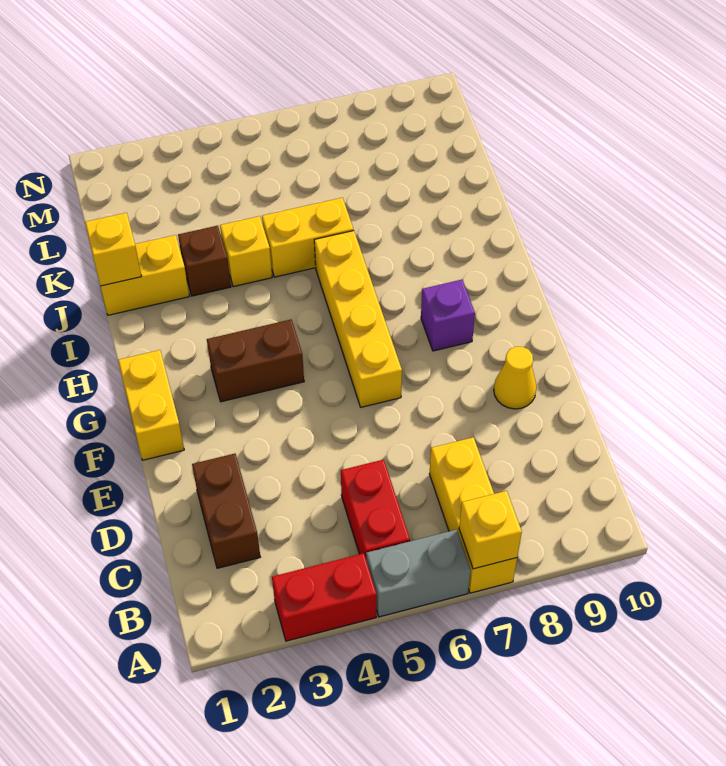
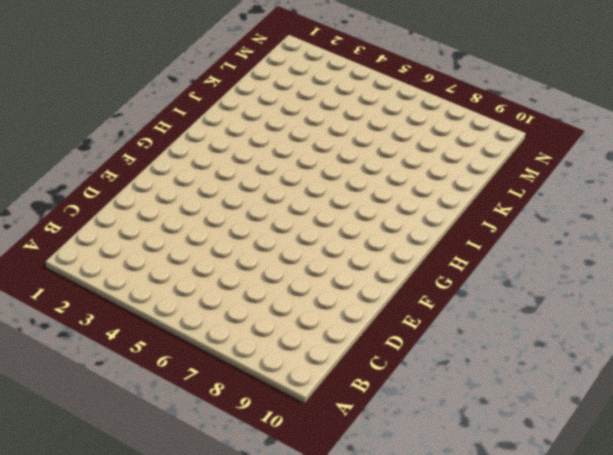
none -> red 1x2 brick [272,553,377,641]
none -> grey 1x2 brick [366,530,471,617]
none -> yellow 1x3 brick [429,437,517,593]

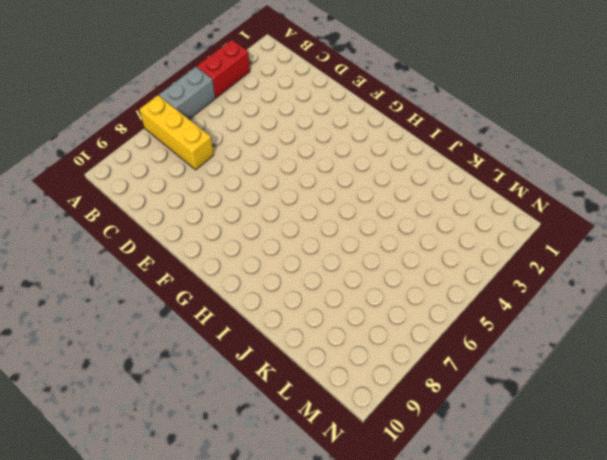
none -> red 1x2 brick [341,460,410,558]
none -> brown 1x2 brick [192,454,260,568]
none -> yellow 1x1 cone [494,347,537,409]

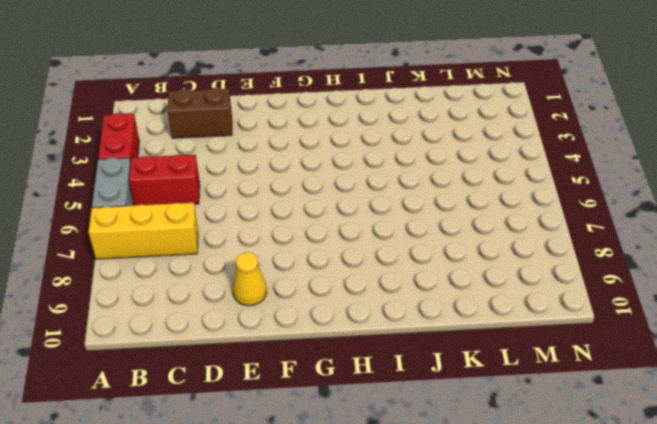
none -> yellow 1x2 brick [118,350,184,460]
none -> yellow 1x4 brick [314,231,402,407]
none -> brown 1x2 brick [207,319,304,402]

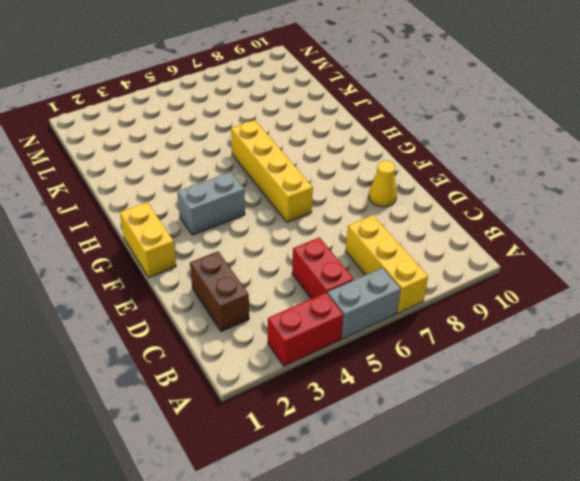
grey 1x2 brick [177,172,245,235] -> brown 1x2 brick [207,319,304,402]
none -> purple 1x1 brick [421,280,475,351]
none -> yellow 1x2 brick [101,235,189,315]
none -> brown 1x1 brick [178,226,231,296]

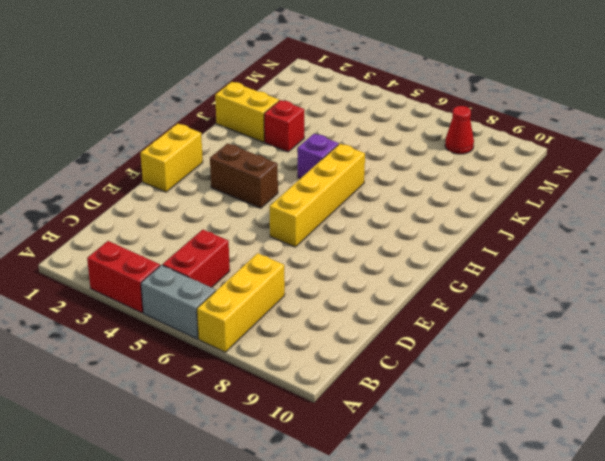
purple 1x1 brick [298,134,339,179] -> purple 1x1 brick moved to [421,280,475,351]
red 1x1 brick [264,100,304,152] -> brown 1x1 brick [178,226,231,296]
red 1x1 cone [445,106,474,154] -> none
none -> brown 1x2 brick [192,454,260,568]
none -> yellow 1x1 cone [494,347,537,409]
none -> yellow 1x1 brick [220,216,272,287]

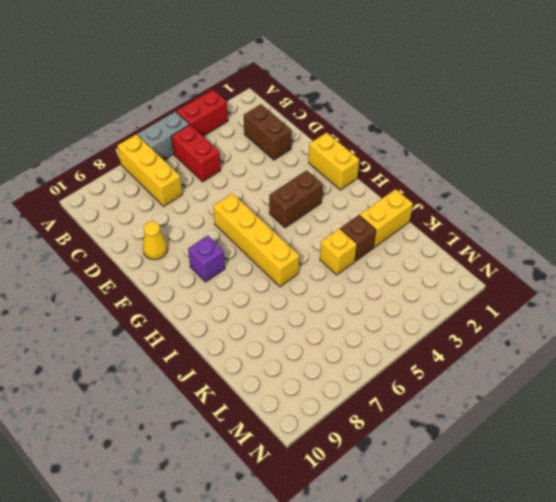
none -> yellow 1x2 brick [262,198,354,277]
none -> yellow 1x1 brick [459,491,522,569]
none -> yellow 1x1 brick [85,213,141,286]

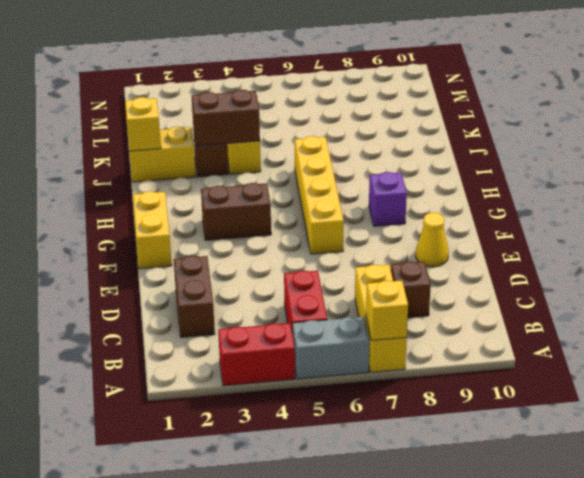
brown 1x1 brick [391,261,431,318] -> none
brown 1x2 brick [192,90,260,146] -> none
none -> yellow 1x2 brick [262,198,354,277]

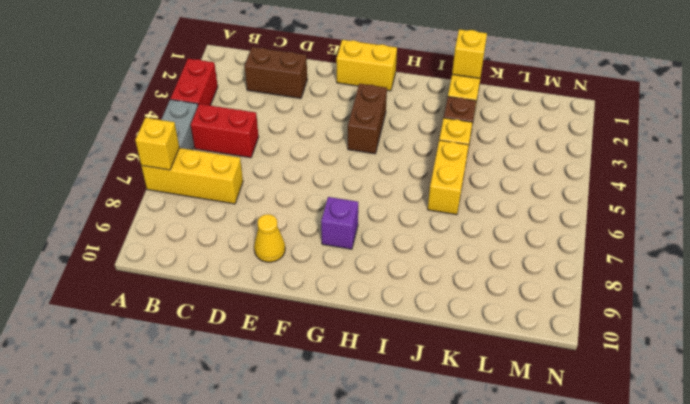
none -> yellow 1x4 brick [314,231,402,407]

